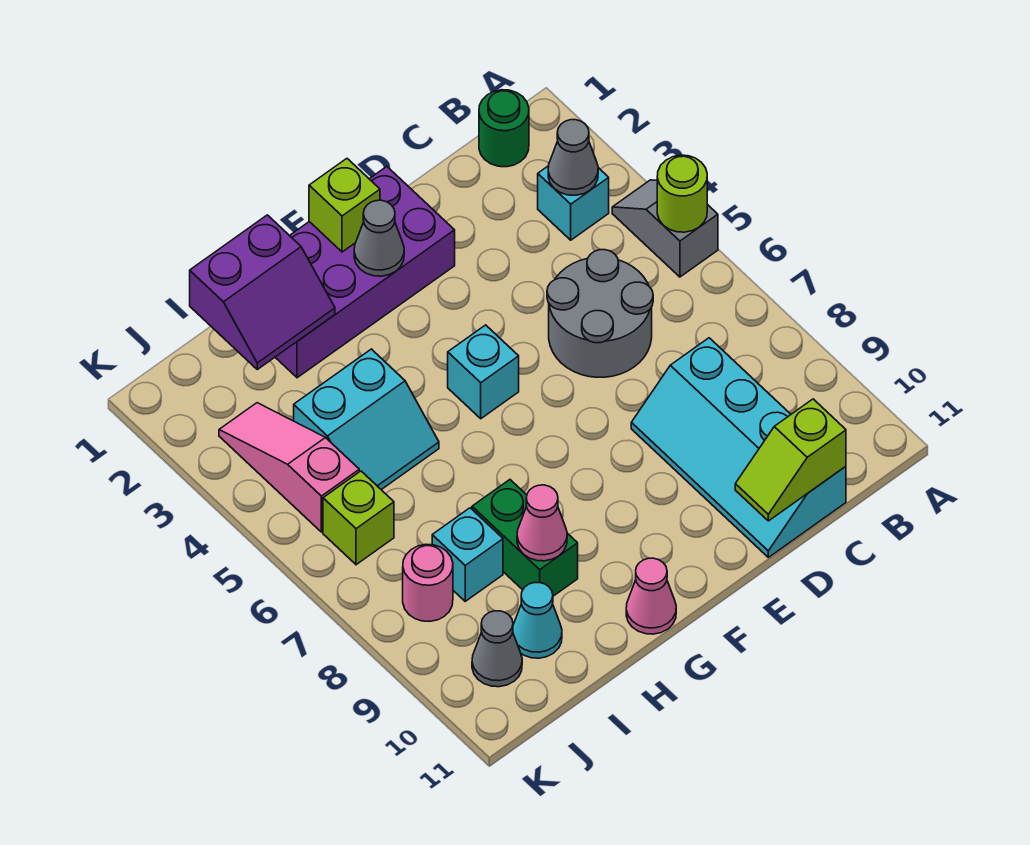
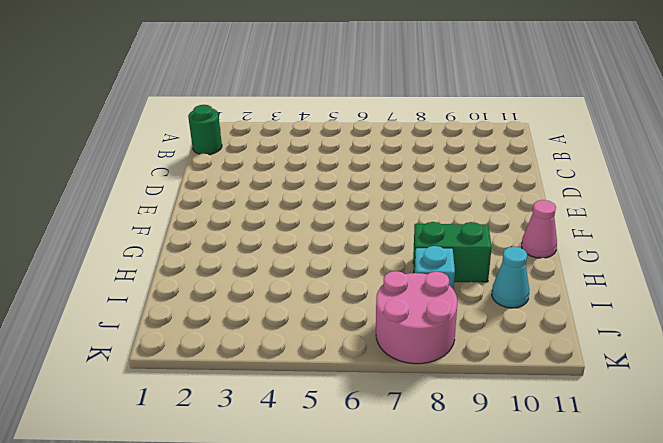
pink 2x2 round brick [376,271,457,364] -> pink 1x1 round brick [403,544,453,621]
none -> grey 1x2 slope [612,180,718,277]
none -> cyan 1x1 brick [538,166,609,240]
none -> grey 2x2 round brick [547,250,653,377]

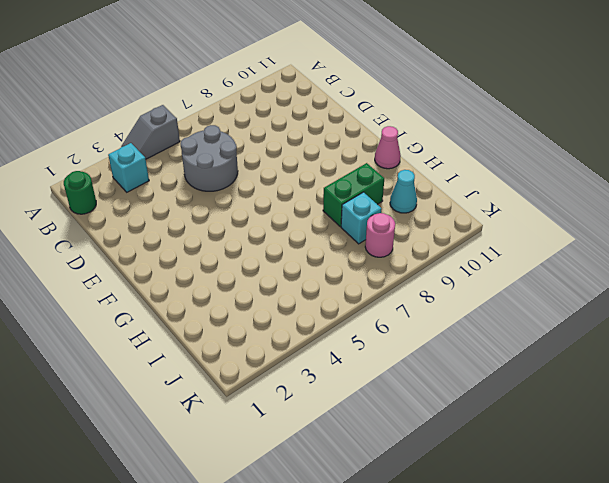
none -> cyan 2x4 slope [631,338,846,557]
none -> purple 2x4 brick [275,167,455,378]
none -> cyan 1x1 brick [448,325,519,419]

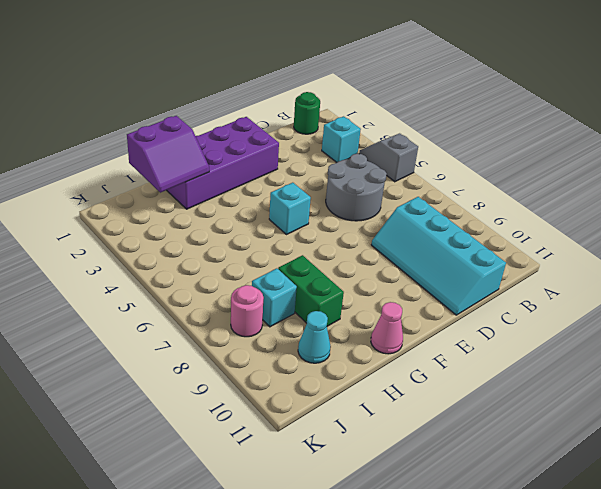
none -> cyan 2x2 slope [294,349,439,490]
none -> pink 1x3 slope [219,403,359,532]
none -> lime 1x1 brick [323,471,394,565]

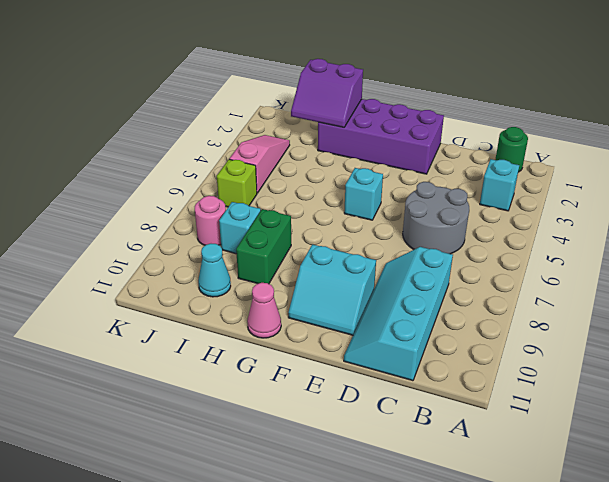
cyan 2x2 slope [288,244,376,335] -> cyan 2x2 slope moved to [294,349,439,490]
none -> grey 1x2 slope [612,180,718,277]
none -> grey 1x1 cone [472,611,522,687]
none -> lime 1x1 round brick [657,155,707,232]

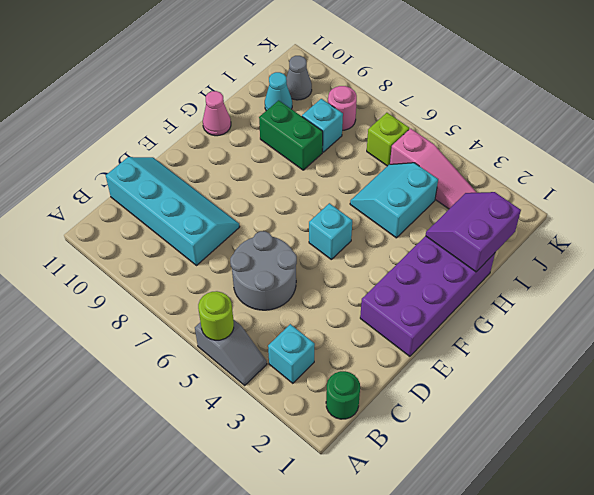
none -> grey 1x1 cone [548,120,598,195]
none -> lime 1x2 slope [735,399,846,521]
none -> lime 1x1 brick [309,159,380,252]

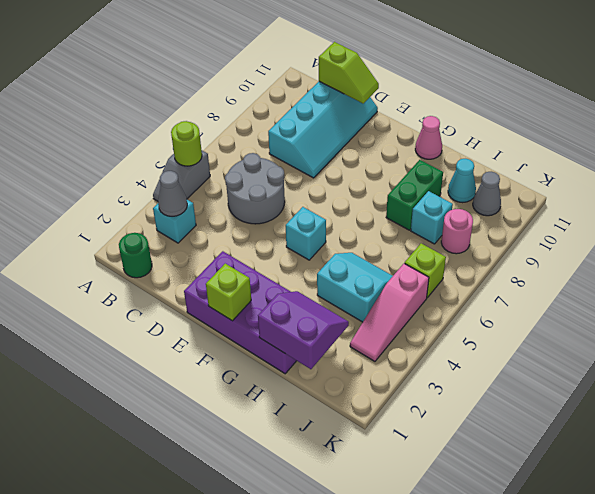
none -> grey 1x1 cone [354,200,404,276]
none -> pink 1x1 cone [517,485,567,561]

